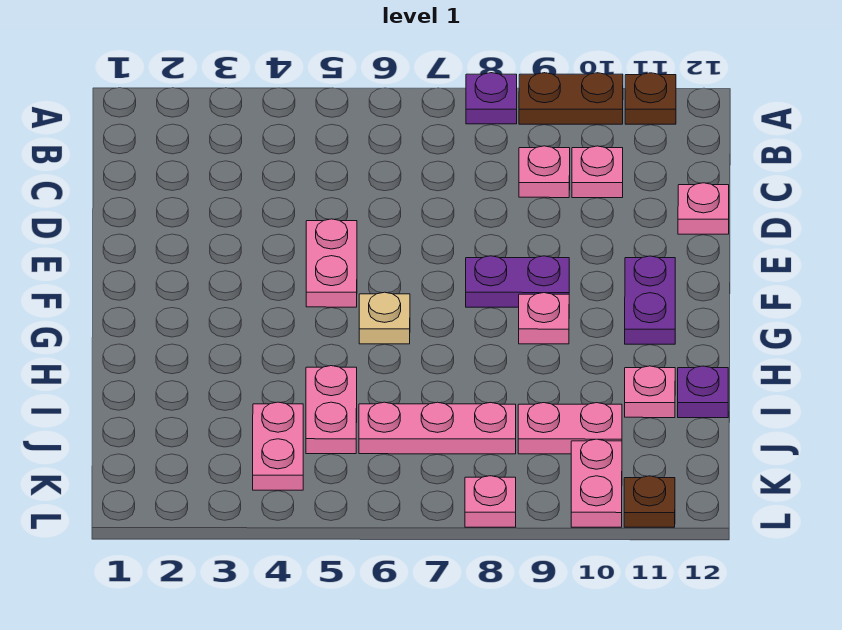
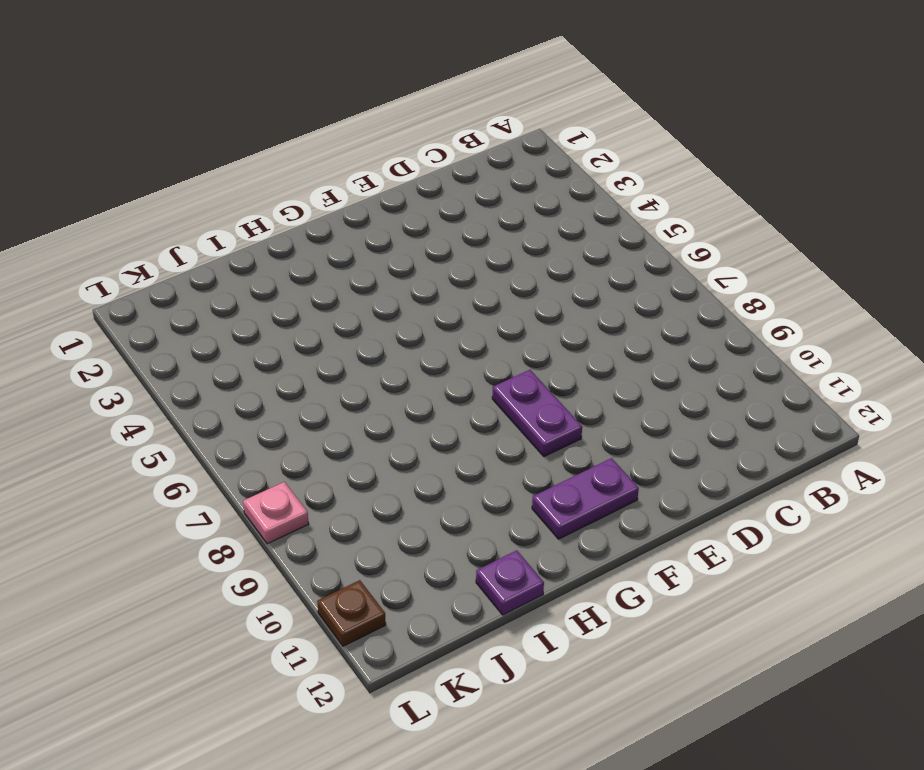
none -> purple 1x1 plate [466,73,517,124]
none -> brown 1x2 plate [519,73,623,124]
none -> brown 1x1 plate [625,73,676,124]

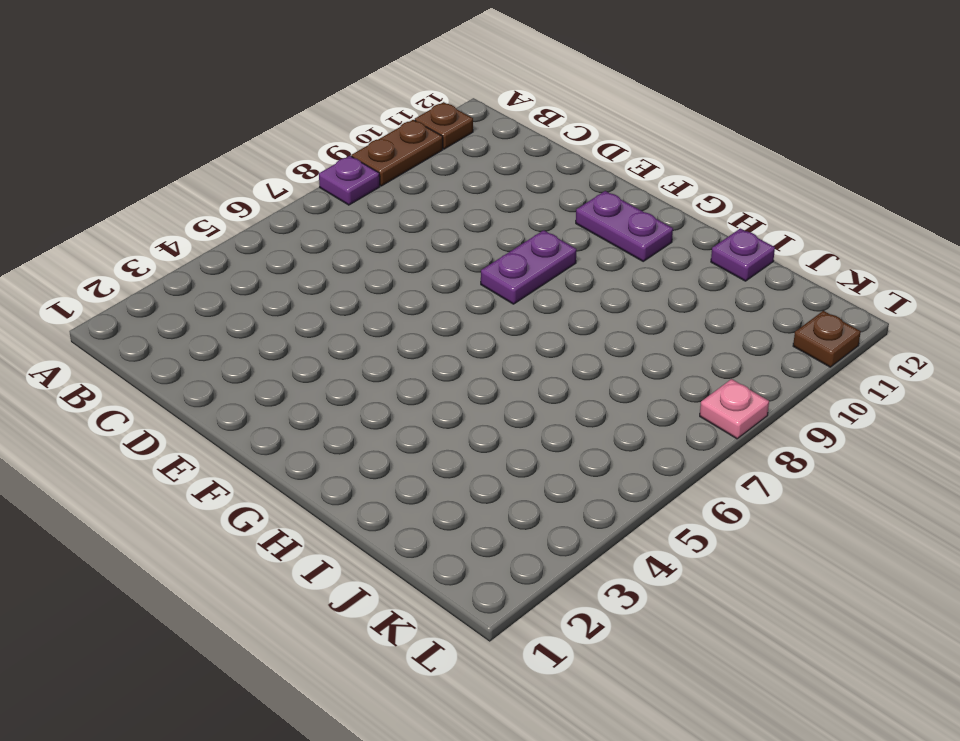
none -> pink 1x1 plate [519,146,570,198]
none -> pink 1x1 plate [572,146,623,198]
none -> pink 1x1 plate [678,183,729,234]

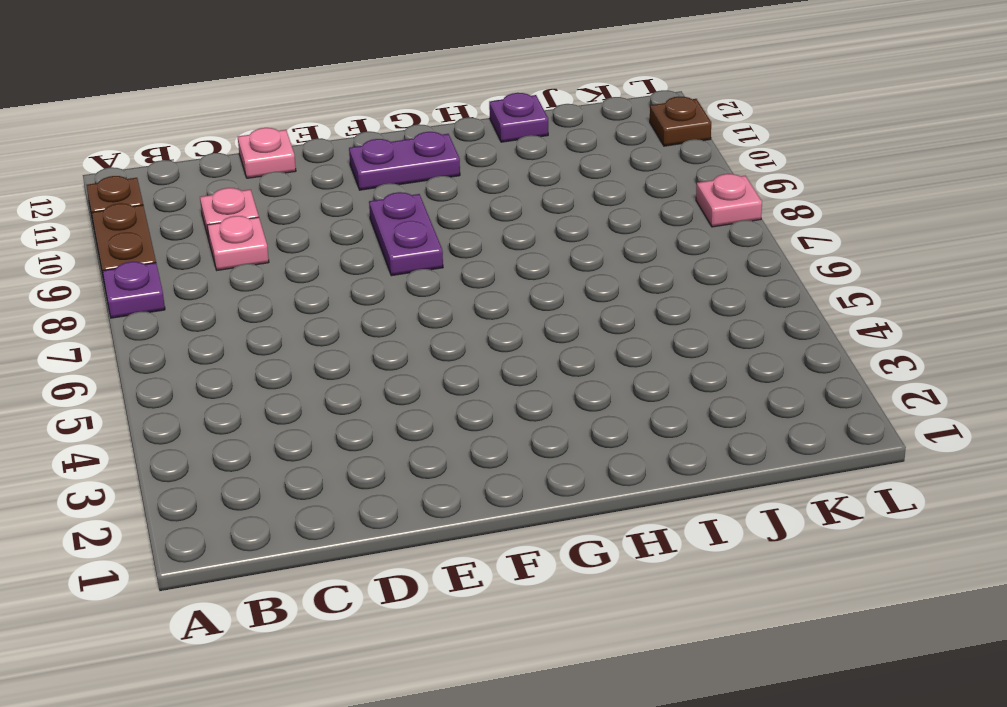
none -> pink 1x2 plate [306,219,357,307]
none -> tan 1x1 plate [359,292,410,344]
none -> pink 1x1 plate [519,293,569,344]

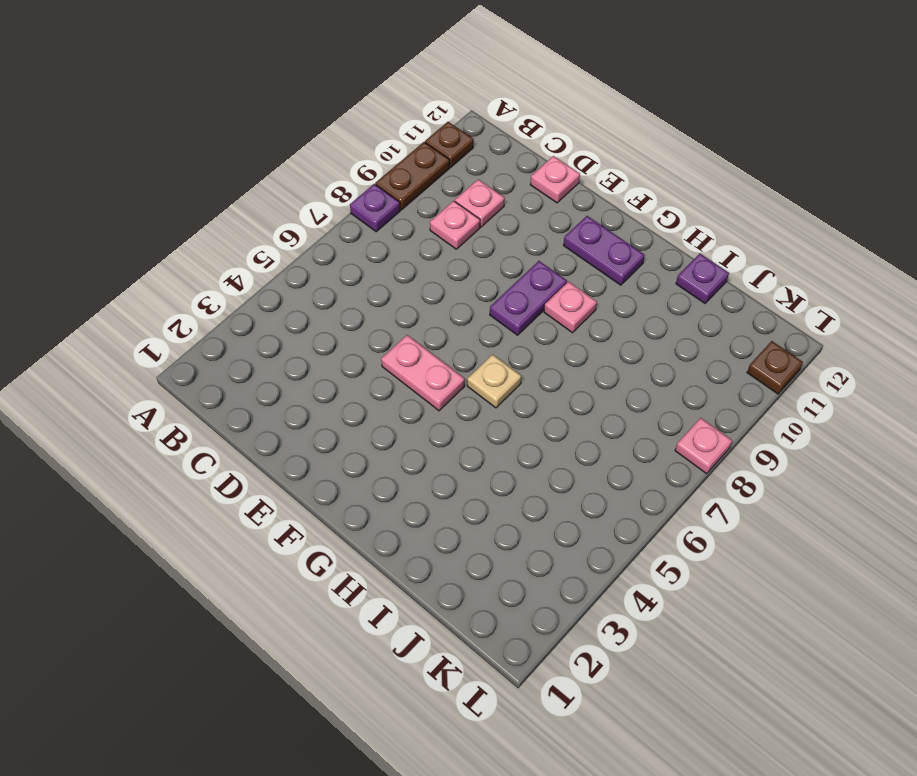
none -> pink 1x2 plate [306,366,357,454]
none -> pink 1x1 plate [625,366,675,418]
none -> pink 1x2 plate [253,402,303,490]

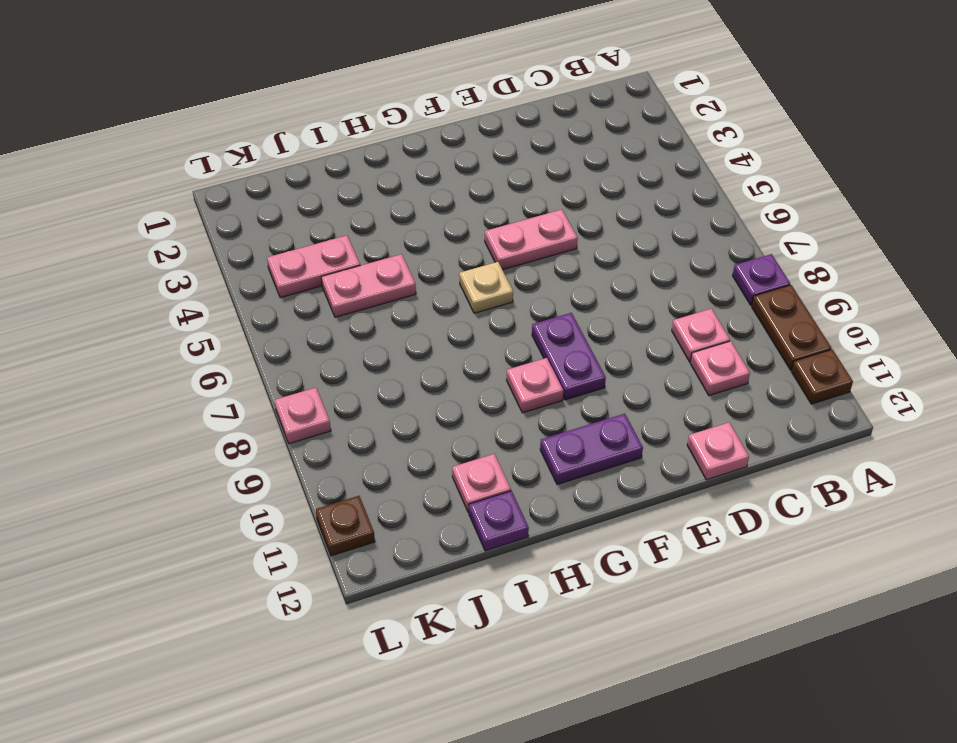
none -> pink 1x3 plate [359,402,516,454]
none -> pink 1x2 plate [518,403,622,454]
none -> pink 1x2 plate [571,439,622,527]

